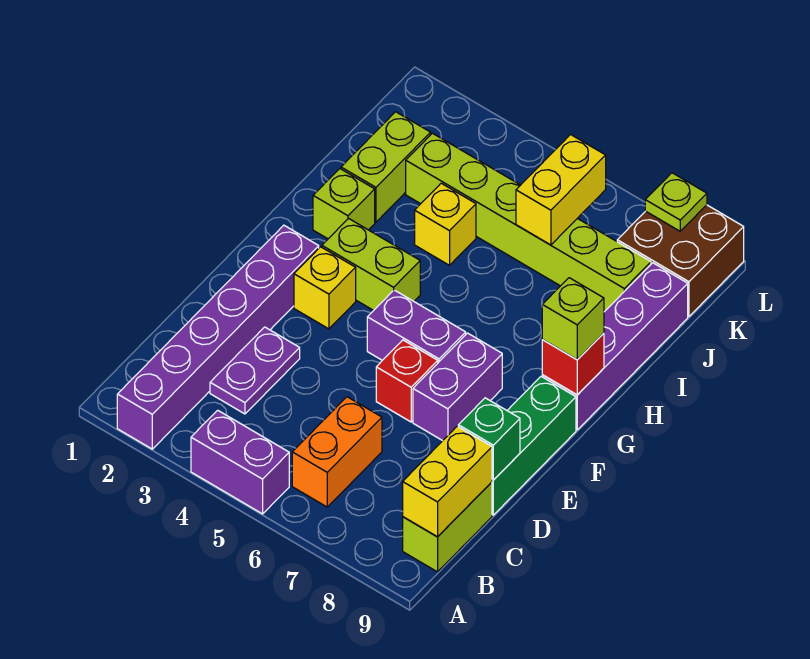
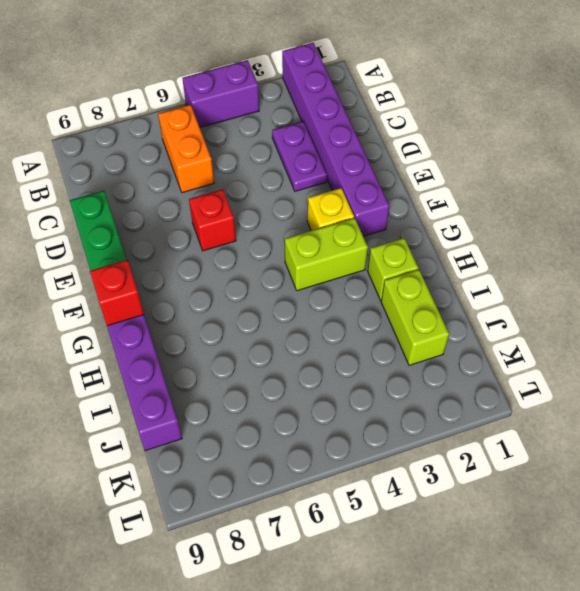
none -> lime 1x2 brick [403,482,492,572]
none -> purple 1x2 brick [413,333,502,441]
none -> purple 1x2 brick [367,290,466,362]

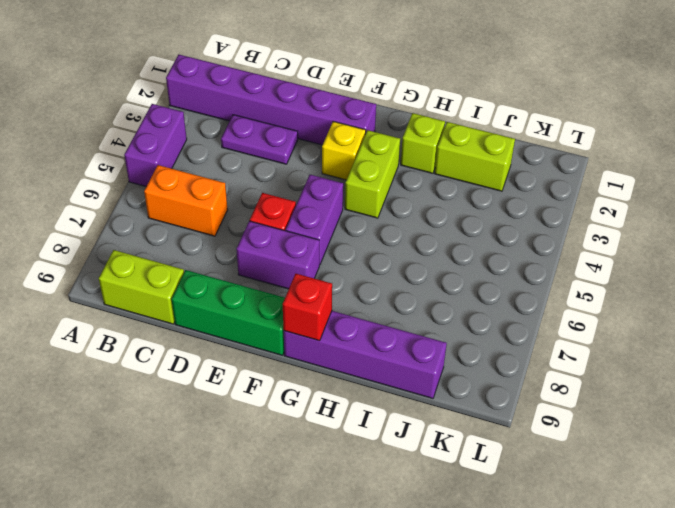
none -> yellow 1x1 brick [415,183,476,265]
none -> lime 1x6 brick [406,133,651,312]
none -> brown 2x2 brick [617,205,744,316]

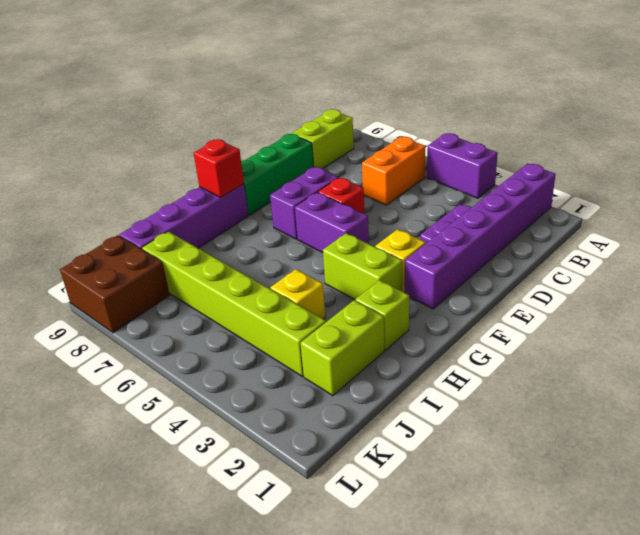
none -> yellow 1x2 brick [403,426,492,537]
none -> green 1x1 brick [458,398,520,480]
none -> yellow 1x2 brick [516,135,606,245]

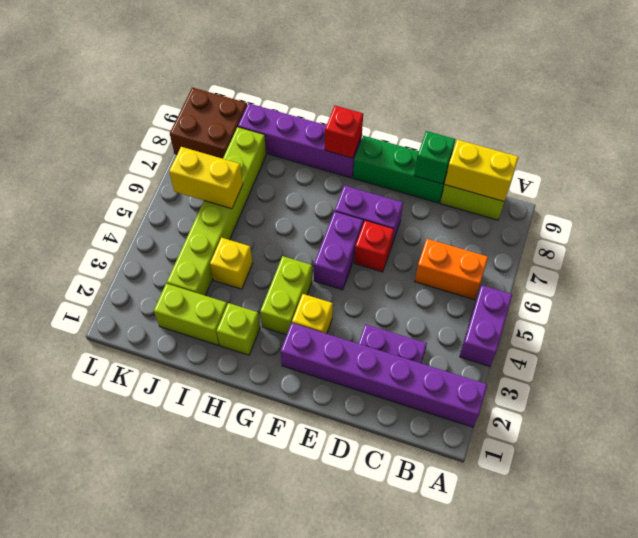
none -> lime 1x1 plate [645,173,707,231]
none -> lime 1x1 brick [542,278,604,360]

